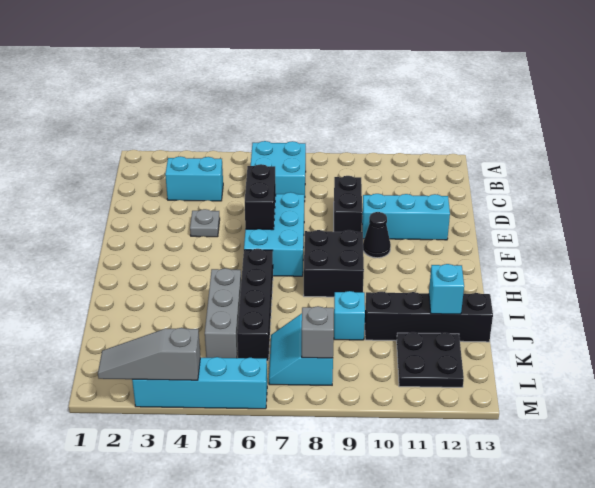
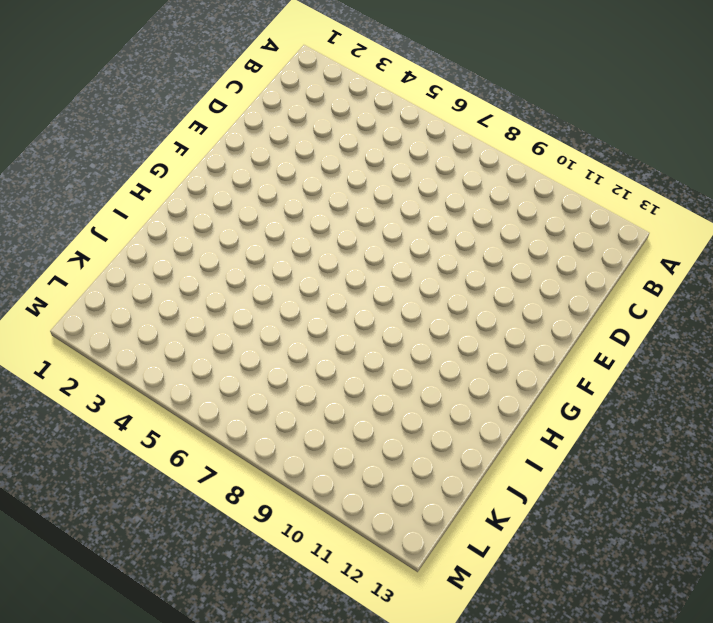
none -> cyan 2x2 brick [251,141,306,202]
none -> cyan 1x2 brick [165,156,223,201]
none -> black 1x2 brick [334,176,362,232]

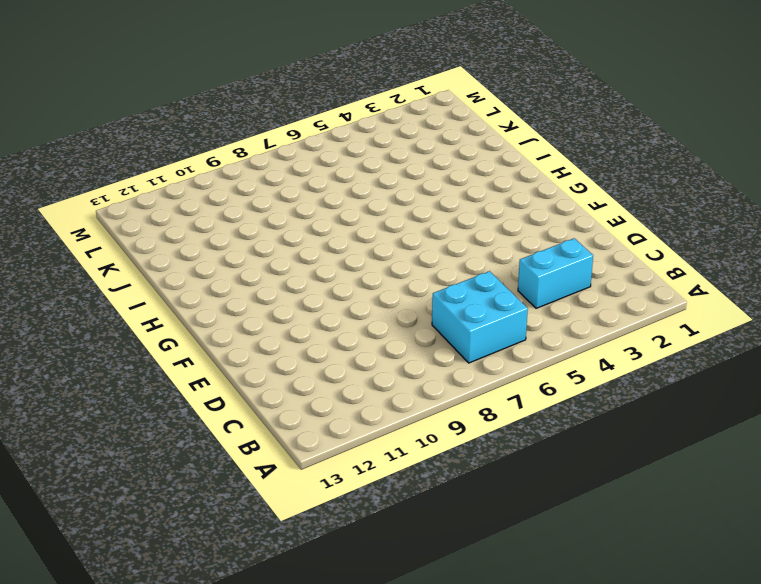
none -> black 1x2 brick [334,176,362,232]
none -> grey 1x1 plate [190,209,220,237]
none -> cyan 2x3 brick [244,192,304,276]

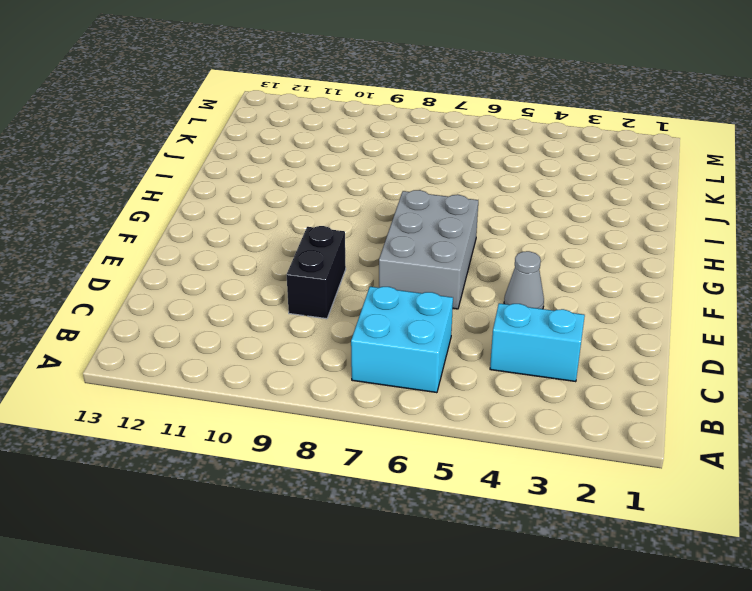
grey 1x1 cone [504,251,544,309] -> grey 1x1 plate [190,209,220,237]
grey 2x3 brick [379,190,478,309] -> cyan 2x3 brick [244,192,304,276]
none -> cyan 1x3 brick [362,194,450,240]
none -> black 1x1 cone [363,212,391,258]
none -> black 2x2 brick [304,230,364,297]

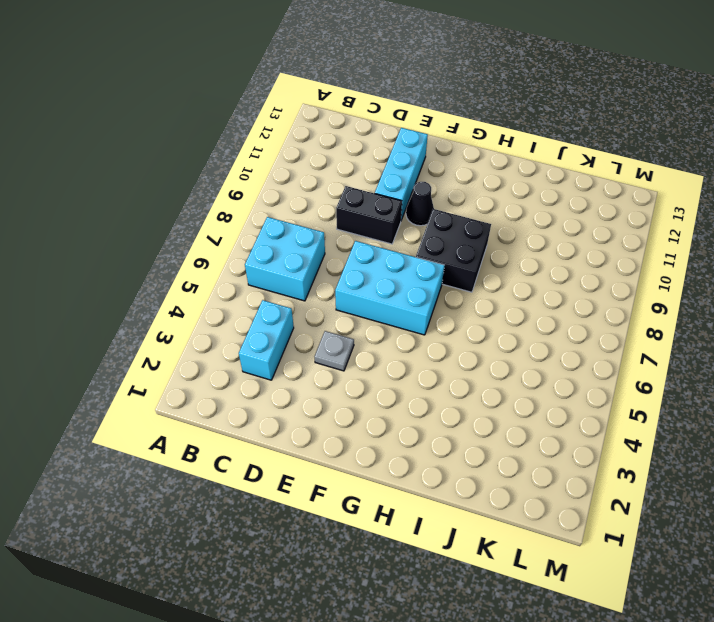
none -> black 1x4 brick [237,249,273,361]
none -> grey 1x3 brick [205,268,241,358]
none -> cyan 1x1 brick [334,291,365,340]

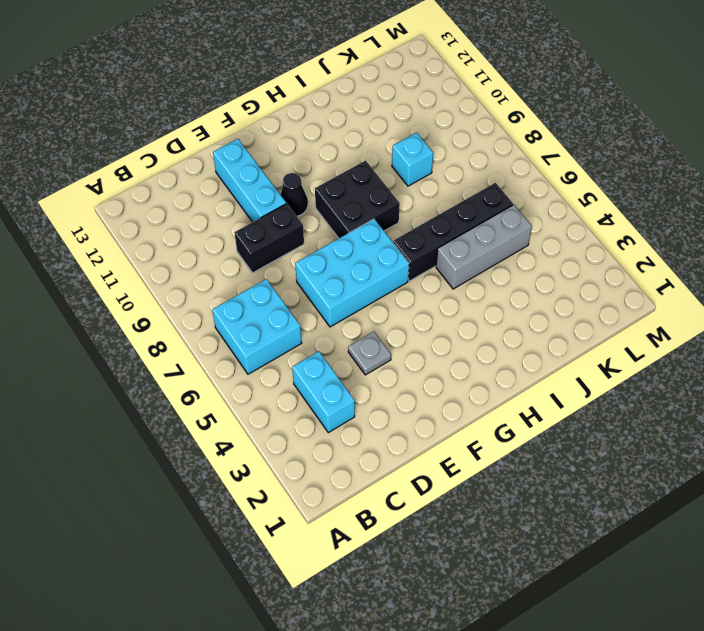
none -> black 1x4 brick [365,292,493,342]
none -> cyan 2x2 slope [269,313,333,385]
none -> black 2x2 plate [397,332,464,387]

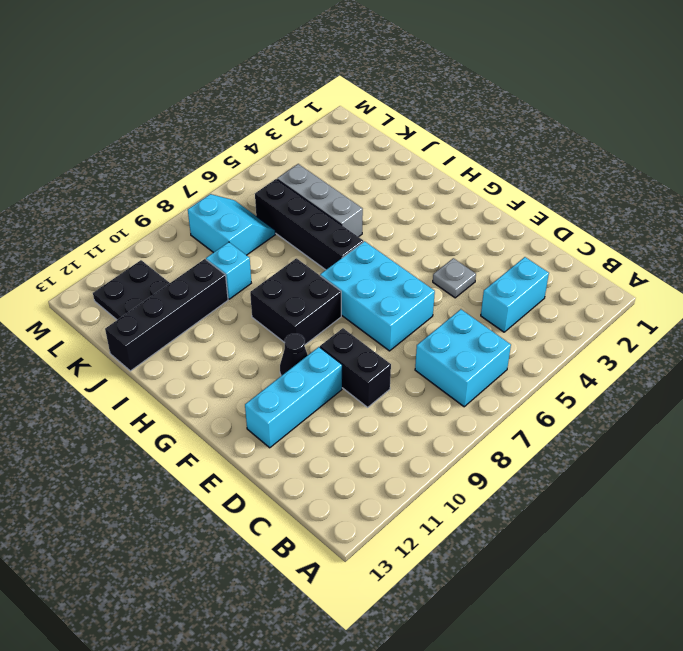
none -> cyan 1x4 brick [132,357,267,409]
none -> black 1x2 brick [245,164,276,230]
none -> cyan 1x1 brick [429,264,464,314]

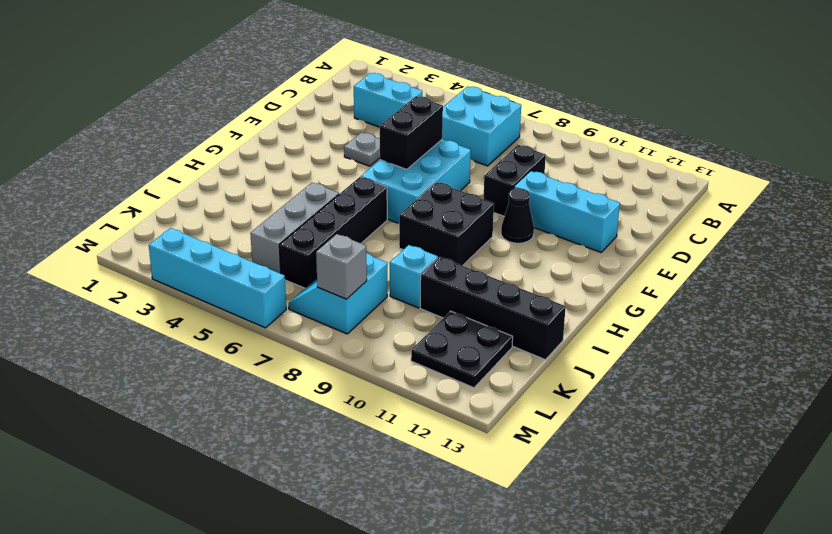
none -> cyan 1x1 brick [429,264,464,314]
none -> grey 1x3 slope [98,328,200,380]

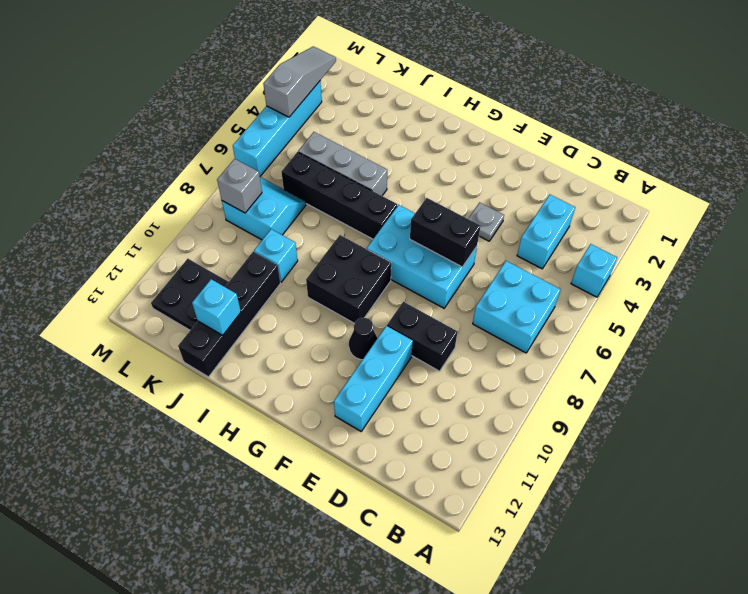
cyan 1x1 brick [571,244,617,297] -> none

